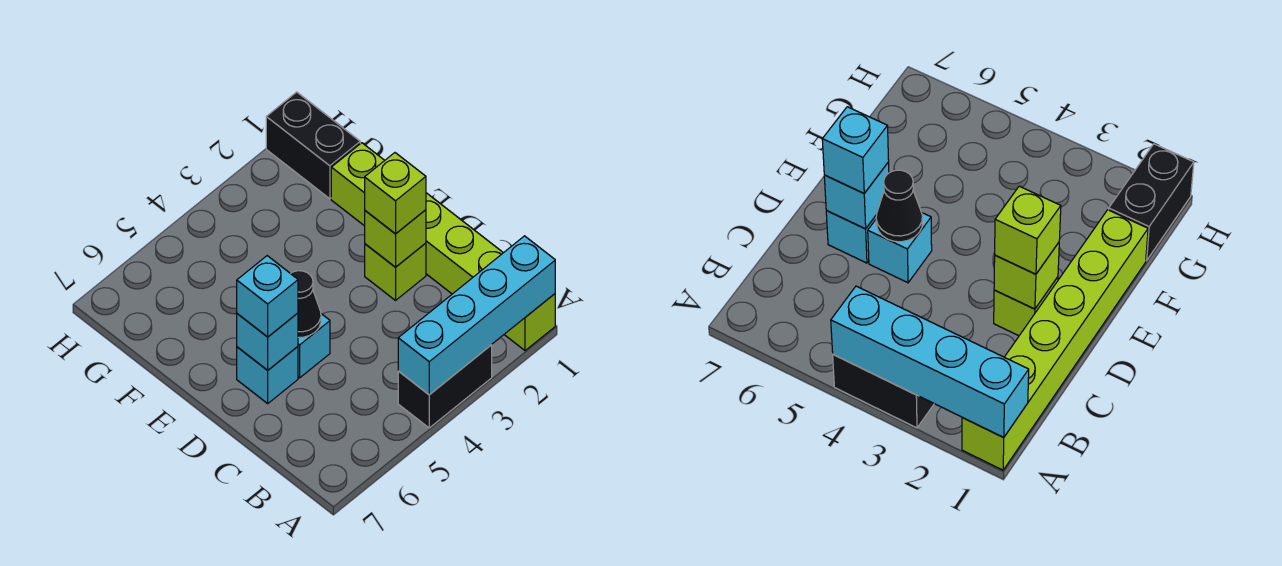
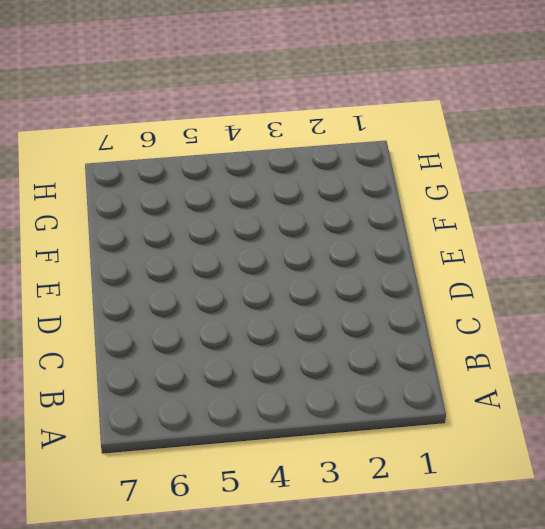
none -> lime 1x6 brick [331,143,555,351]
none -> black 1x2 brick [398,345,492,428]
none -> lime 1x1 brick [365,243,426,300]

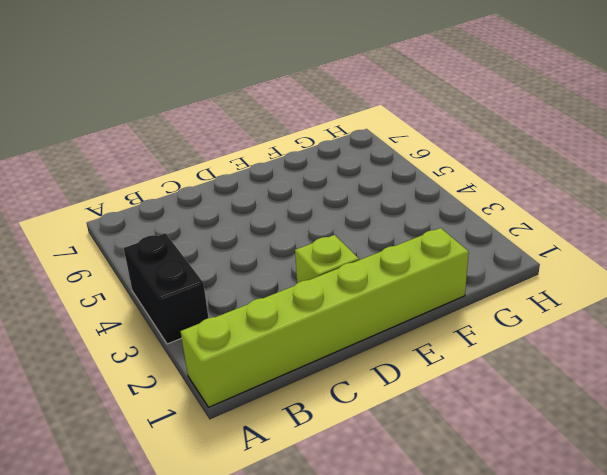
none -> cyan 1x1 brick [298,314,330,378]
none -> cyan 1x1 brick [237,347,298,403]
none -> black 1x2 brick [266,92,360,199]

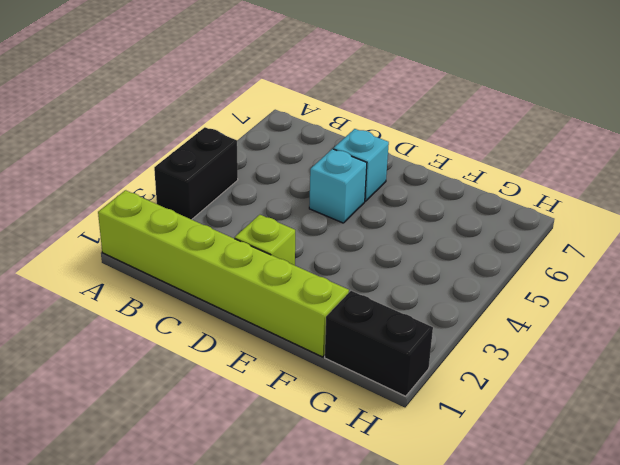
none -> cyan 1x4 brick [398,236,555,395]
none -> lime 1x1 brick [365,210,426,267]
none -> black 1x1 cone [290,271,321,337]

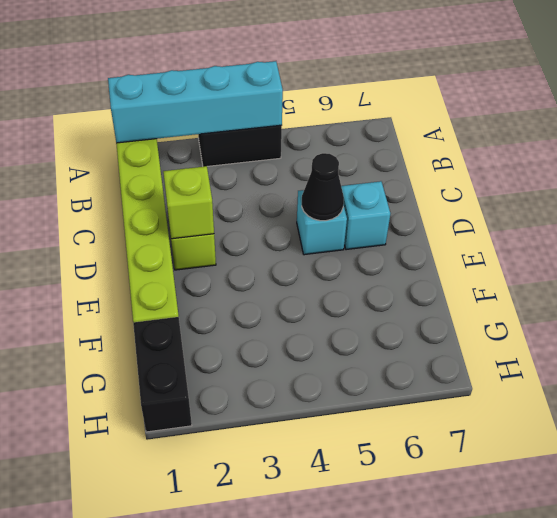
none -> cyan 1x1 brick [237,313,298,370]
none -> lime 1x1 brick [365,153,426,234]
none -> cyan 1x1 brick [237,256,298,337]

